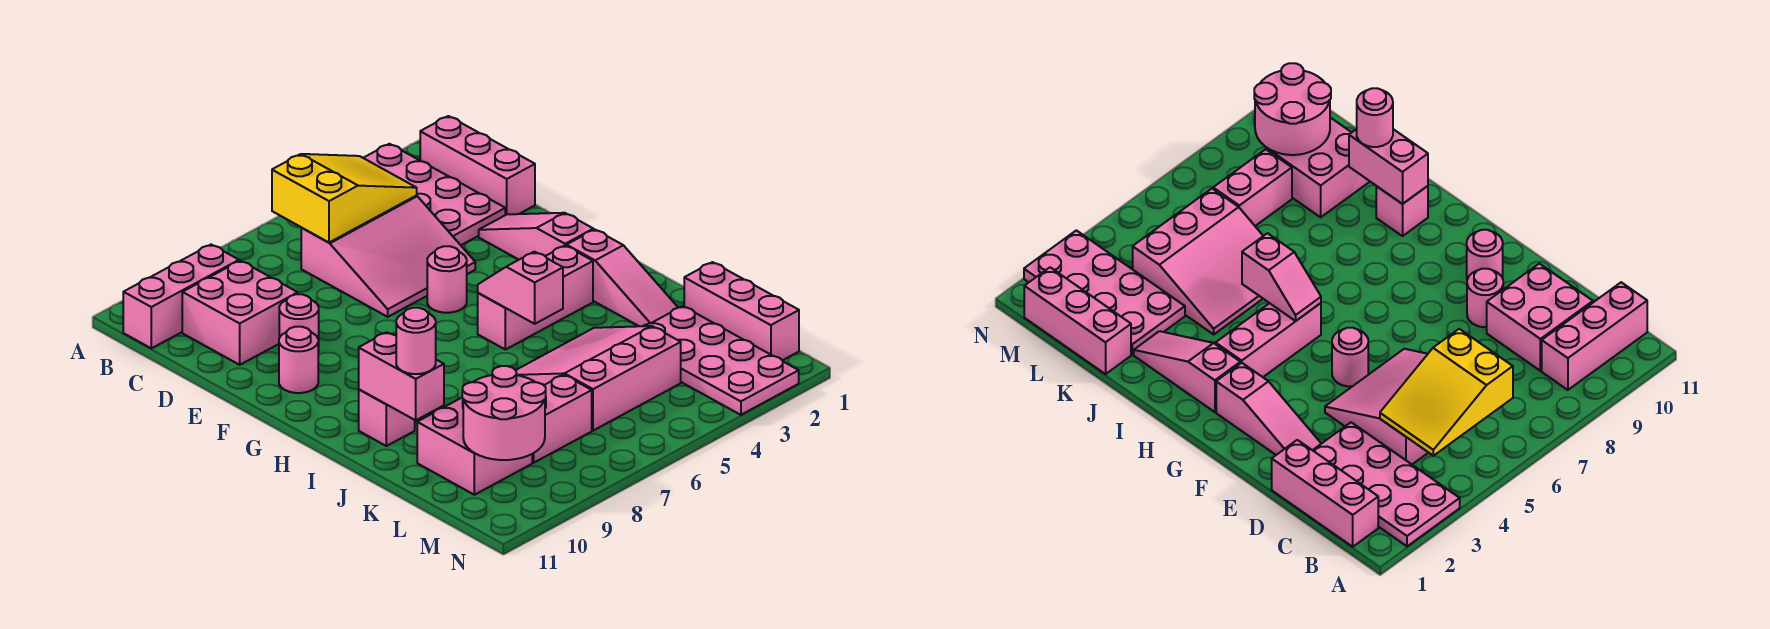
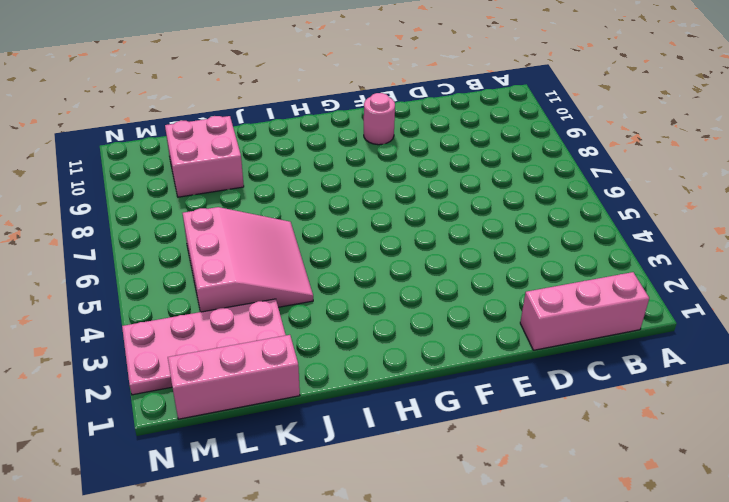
none -> pink 2x4 plate [364,144,505,245]
none -> pink 1x3 brick [123,245,239,348]
none -> pink 3x3 slope [301,196,475,317]

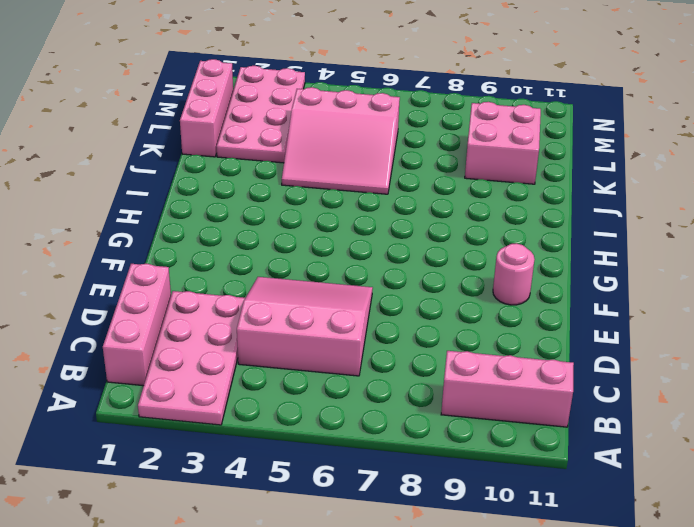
none -> pink 2x2 brick [182,261,298,365]
none -> pink 1x3 slope [479,213,593,260]
none -> pink 1x1 round brick [279,294,319,351]

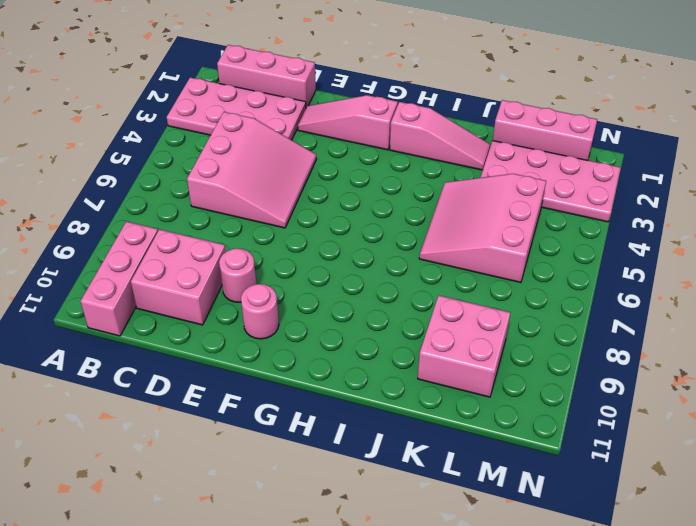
none -> pink 1x1 round brick [427,246,467,313]
none -> pink 1x3 brick [478,246,593,350]
none -> pink 1x1 brick [359,389,415,446]

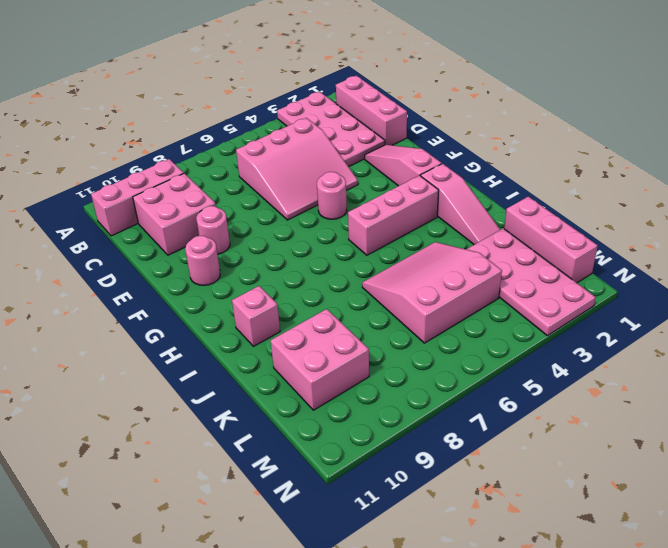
none -> pink 1x2 brick [532,375,592,463]
none -> yellow 2x3 slope [272,154,417,243]
none -> pink 1x2 slope [478,252,563,324]

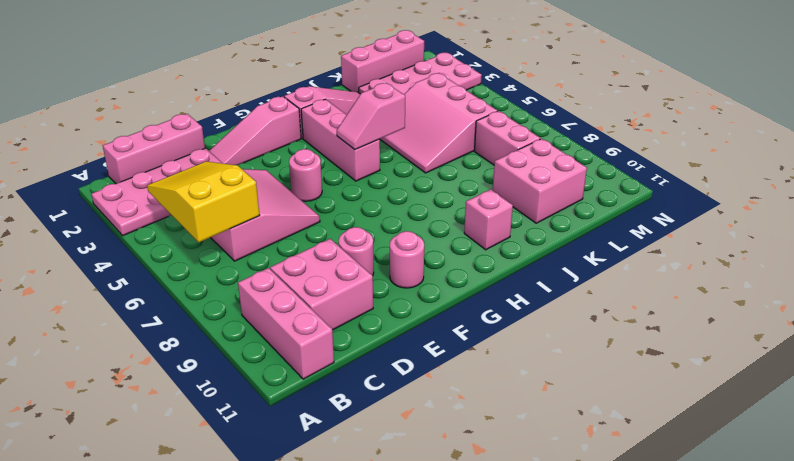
none -> pink 1x2 brick [359,332,444,420]
none -> pink 2x2 round brick [462,366,546,460]
none -> pink 1x1 round brick [396,308,436,374]

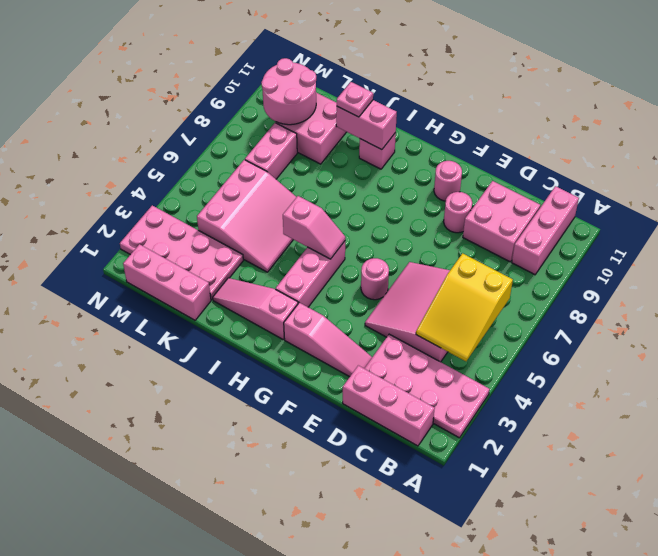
pink 1x1 plate [337,82,373,117] -> pink 1x1 round brick [396,308,436,374]

